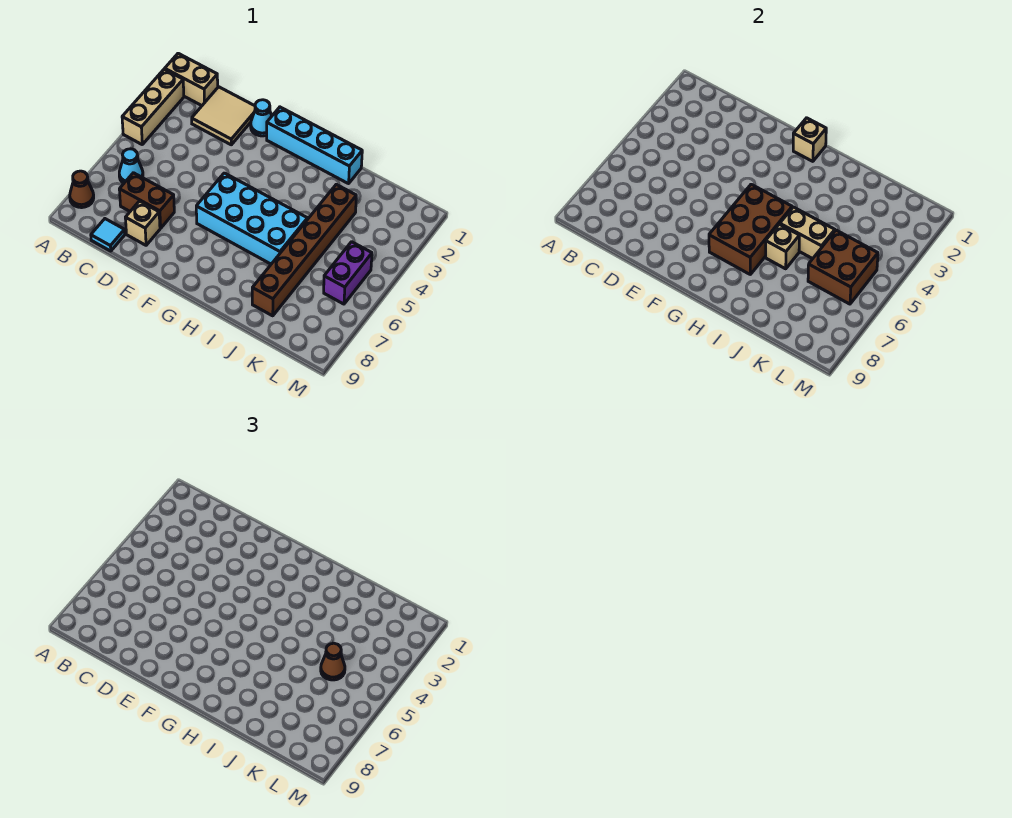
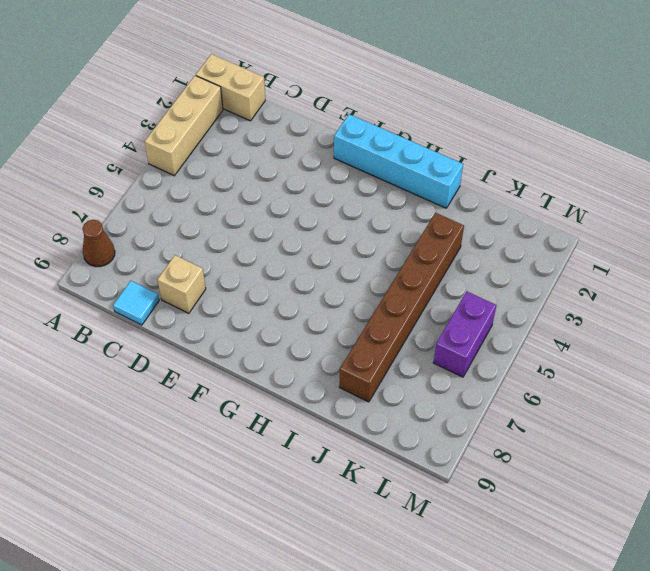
none -> cyan 1x1 cone [119,149,143,183]
none -> tan 2x2 tile [192,87,255,145]
none -> brown 1x2 brick [119,173,174,228]

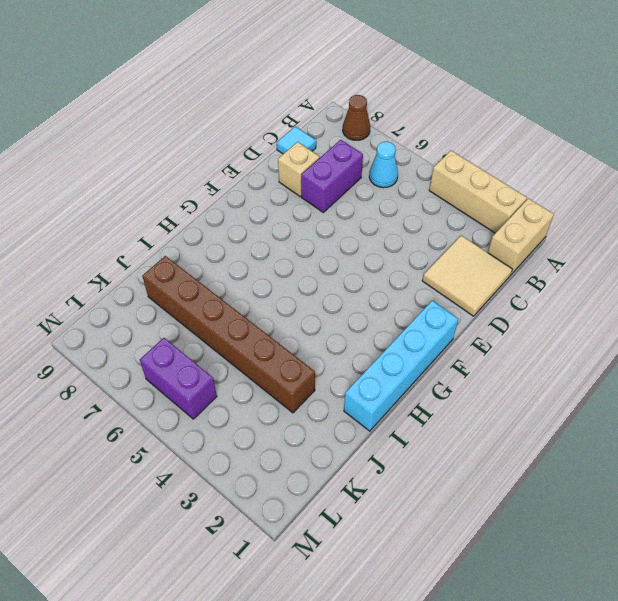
purple 1x2 brick [301,140,363,212] -> brown 1x2 brick [119,173,174,228]
none -> cyan 1x1 cone [251,100,272,136]
none -> cyan 2x4 brick [196,173,307,264]
none -> tan 1x1 brick [793,118,826,161]

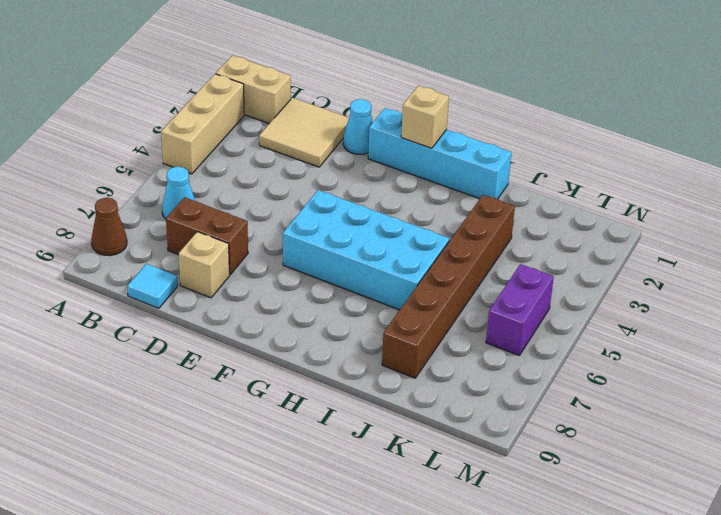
none -> brown 2x3 brick [709,184,792,274]
none -> tan 1x2 brick [780,207,835,259]
none -> tan 1x1 brick [766,224,799,269]

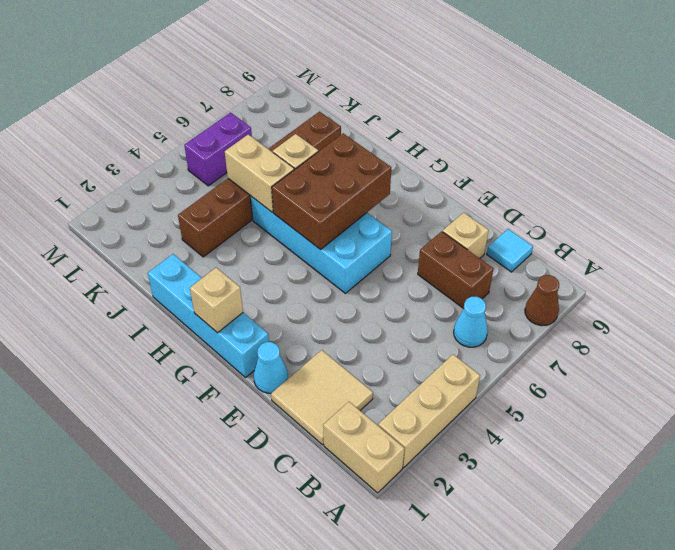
none -> brown 2x2 brick [808,230,878,304]
none -> brown 1x1 cone [321,643,345,680]

